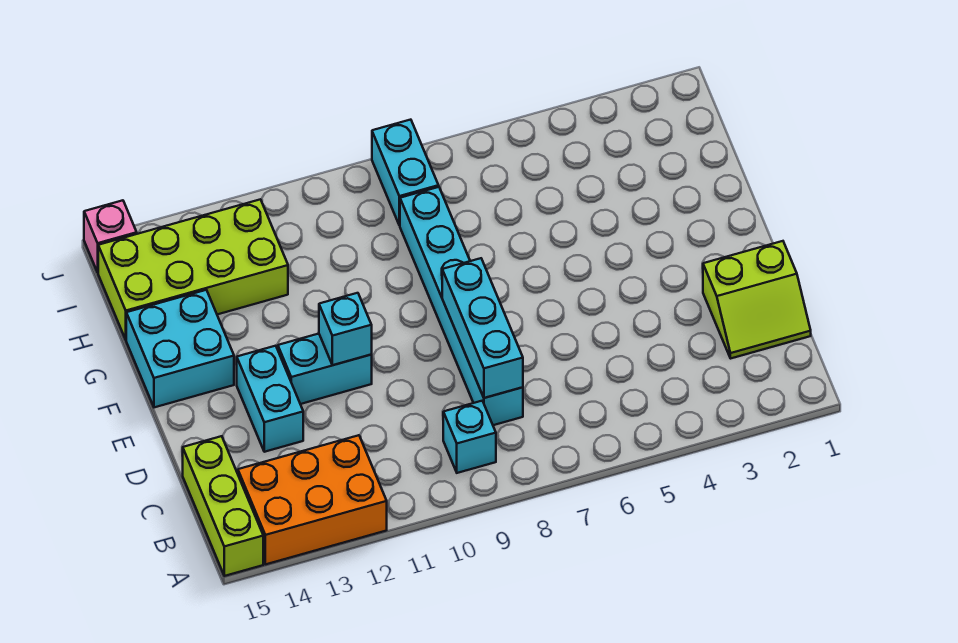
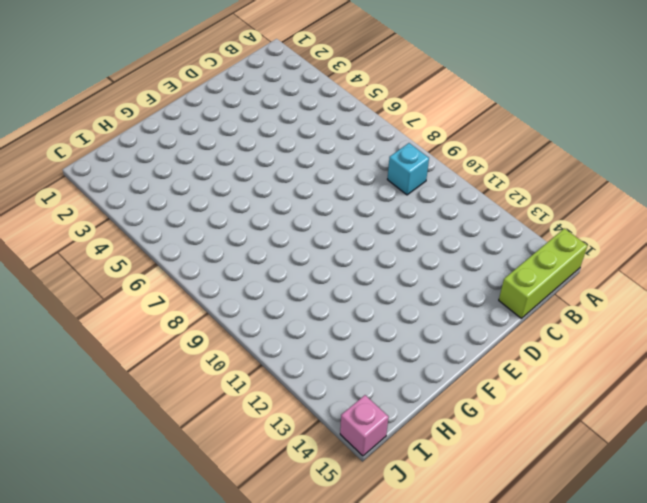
none -> orange 2x3 brick [238,435,387,564]
none -> lime 2x2 slope [703,241,811,358]
none -> cyan 1x6 brick [400,187,523,425]

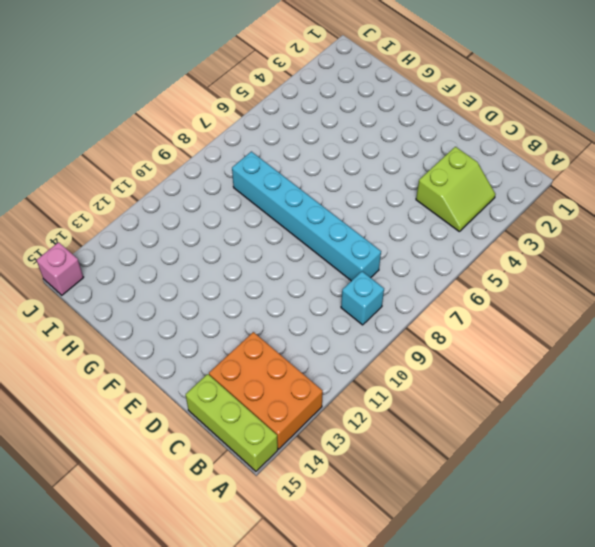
orange 2x3 brick [209,332,323,449] -> orange 2x3 brick turned to [238,435,387,564]
lime 2x2 slope [416,147,495,232] -> lime 2x2 slope moved to [703,241,811,358]
none -> cyan 1x2 brick [237,346,303,452]
none -> cyan 1x2 brick [278,334,372,404]
none -> cyan 2x2 brick [126,290,234,407]

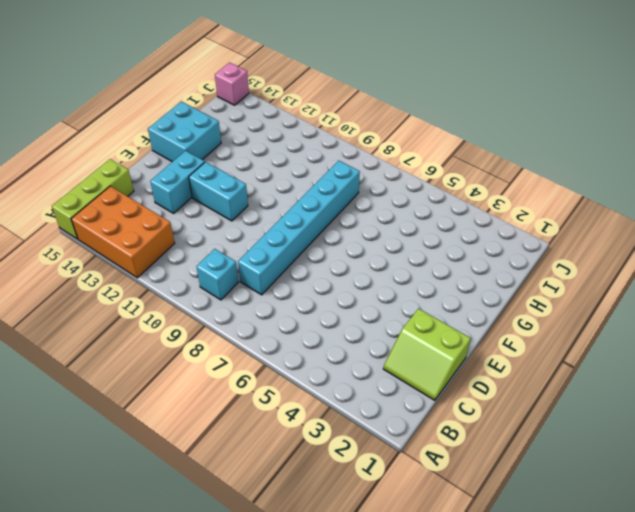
none -> lime 2x4 brick [98,199,288,339]
none -> cyan 1x2 brick [372,120,439,226]
none -> cyan 1x3 brick [442,258,523,398]

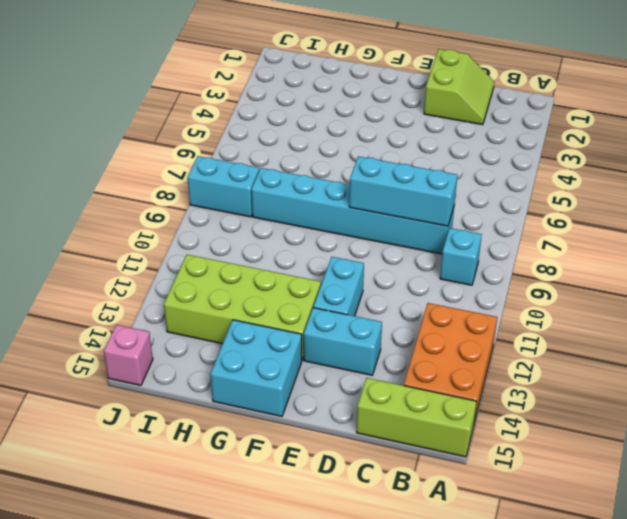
lime 2x4 brick [164,255,321,360] -> lime 2x4 brick turned to [98,199,288,339]
none -> cyan 1x1 brick [319,293,372,365]

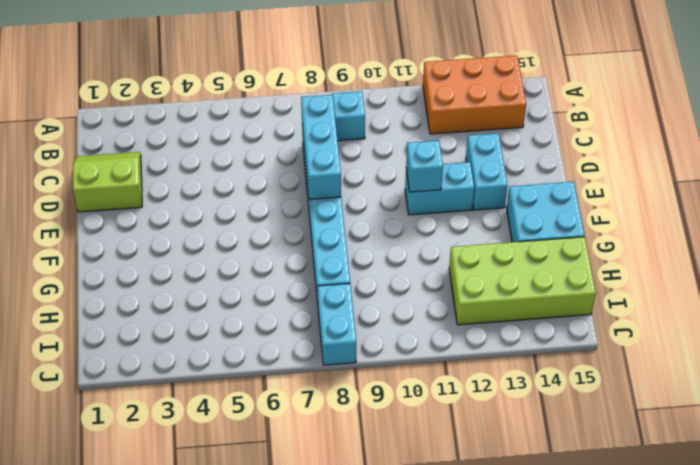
none -> lime 1x3 brick [183,436,263,576]
none -> pink 1x1 brick [84,200,137,272]

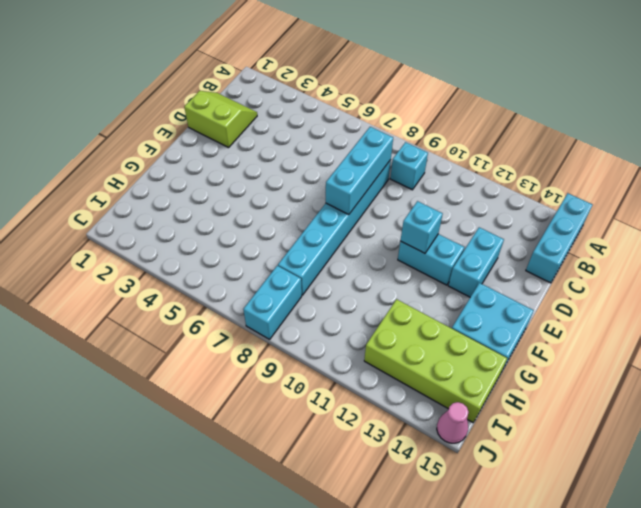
cyan 1x3 brick [526,193,593,283] -> lime 1x3 brick [183,436,263,576]
pink 1x1 cone [437,402,469,443] -> pink 1x1 brick [84,200,137,272]
none -> orange 2x3 brick [238,435,387,564]

